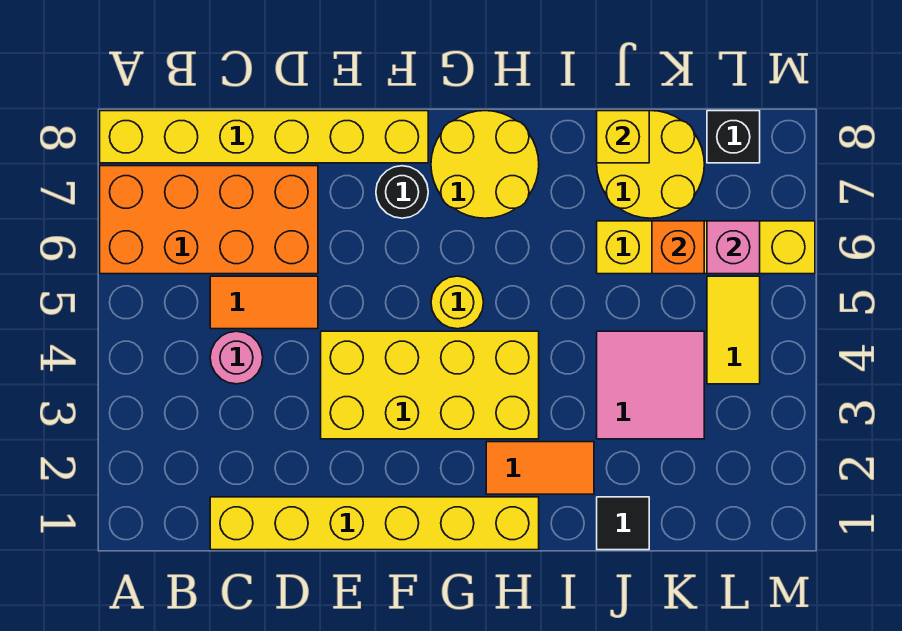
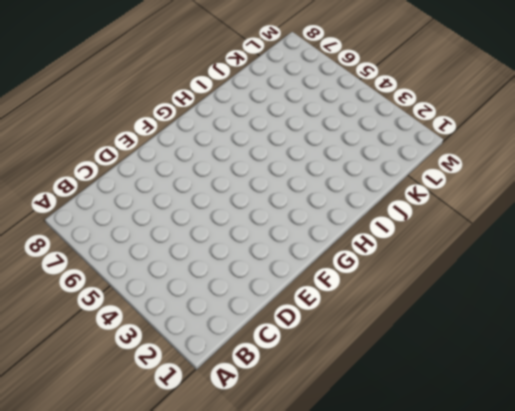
none -> orange 2x4 brick [100,166,318,274]
none -> yellow 1x6 brick [100,111,428,163]
none -> yellow 1x6 brick [210,497,539,550]

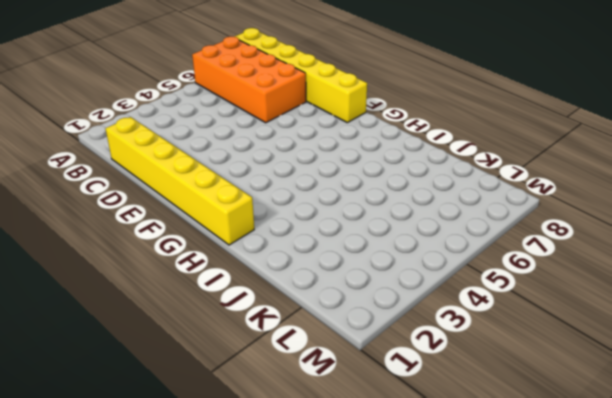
none -> pink 1x1 round brick [210,331,263,384]
none -> orange 1x2 tile [210,276,318,329]
none -> yellow 2x4 brick [321,331,539,439]

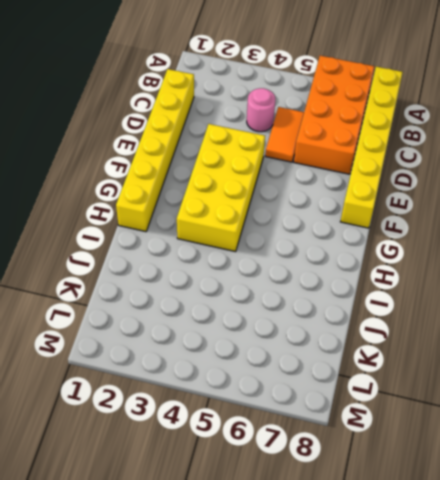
none -> black 1x1 round brick [376,166,428,218]
none -> yellow 1x1 round brick [431,276,484,329]
none -> yellow 2x2 round brick [431,111,539,218]

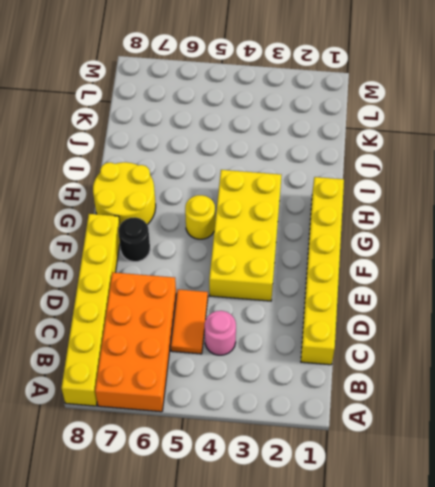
none -> orange 1x2 tile [486,442,594,494]
none -> black 1x1 tile [597,497,649,550]
none -> pink 2x2 tile [597,331,704,439]

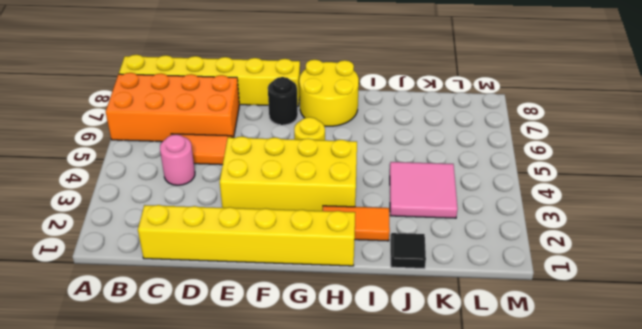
none -> yellow 1x4 brick [597,221,815,274]
none -> yellow 2x2 round brick [597,111,704,218]
none -> yellow 1x2 tile [707,276,760,384]

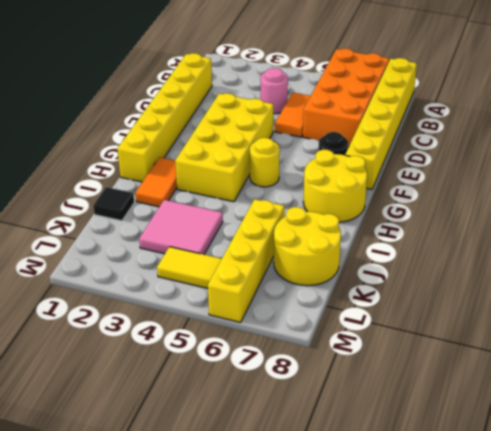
none -> black 1x1 brick [707,111,760,163]
none -> yellow 1x1 brick [597,111,649,163]
none -> orange 1x1 brick [652,221,704,274]

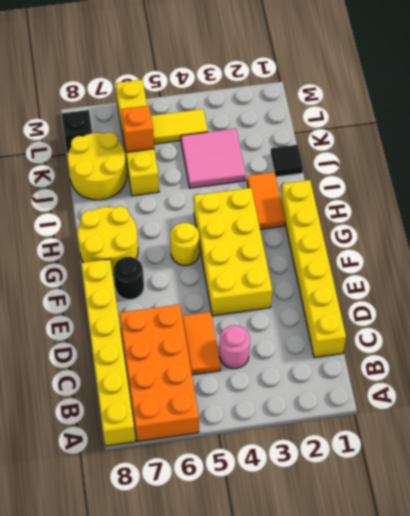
none -> yellow 1x1 brick [597,111,649,163]
none -> pink 1x1 brick [707,221,760,274]

